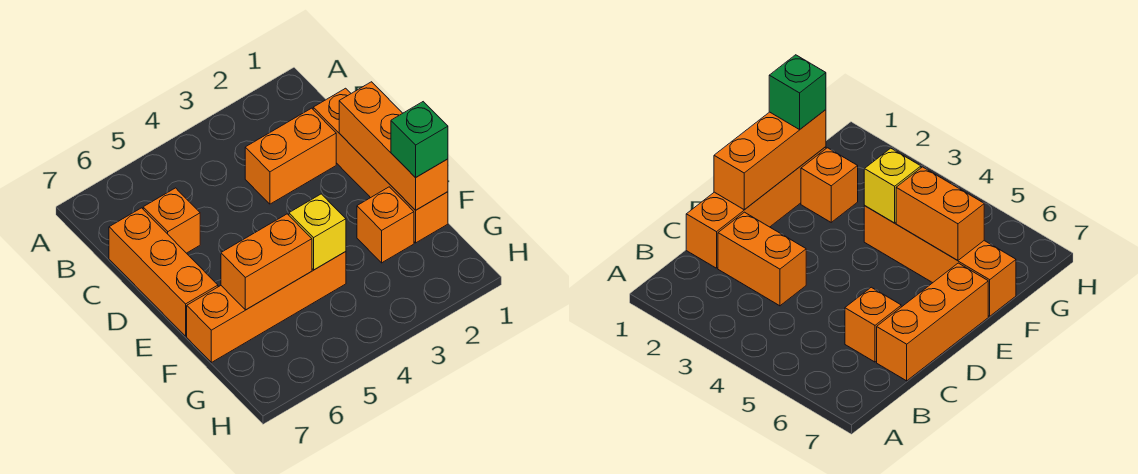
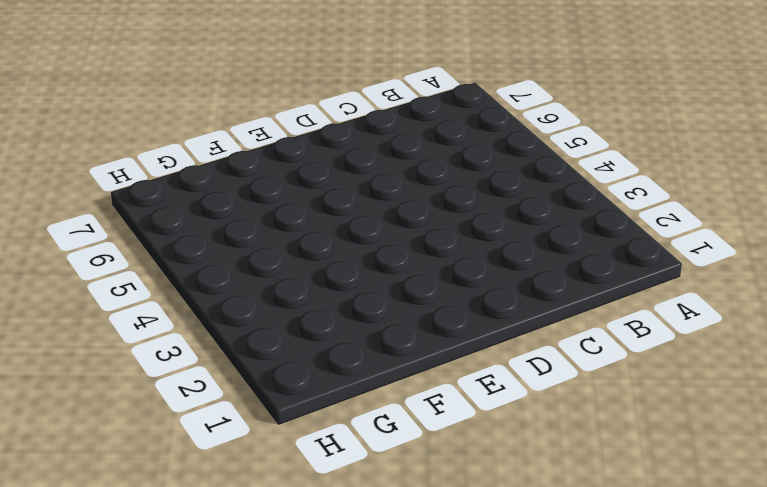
none -> orange 1x4 brick [313,88,448,243]
none -> orange 1x2 brick [245,108,336,204]

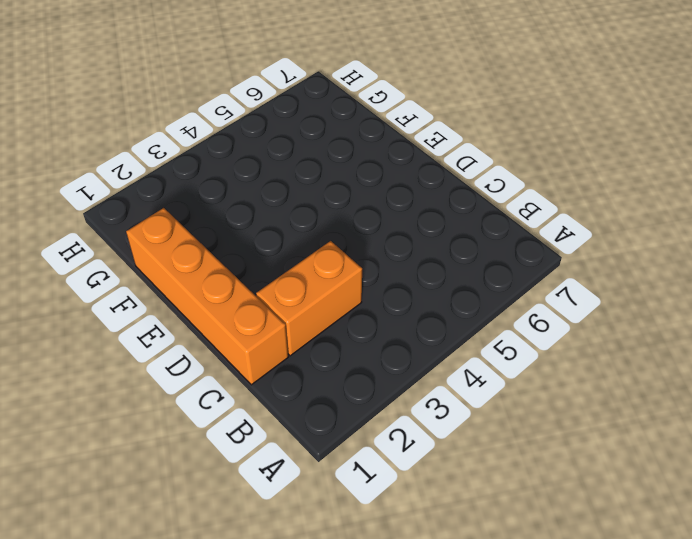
none -> orange 1x1 brick [143,188,200,253]
none -> orange 1x3 brick [109,208,218,336]

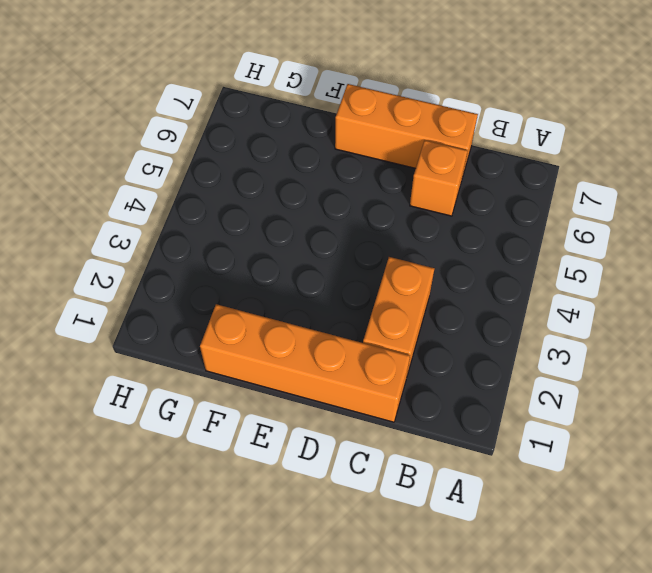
none -> orange 1x1 brick [357,187,414,263]
none -> orange 1x4 brick [187,252,346,362]

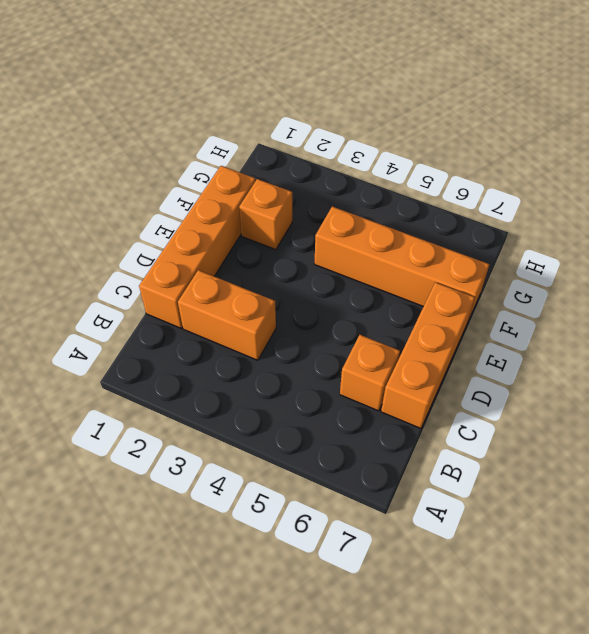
none -> orange 1x3 brick [339,82,448,210]
none -> yellow 1x1 brick [289,194,346,270]

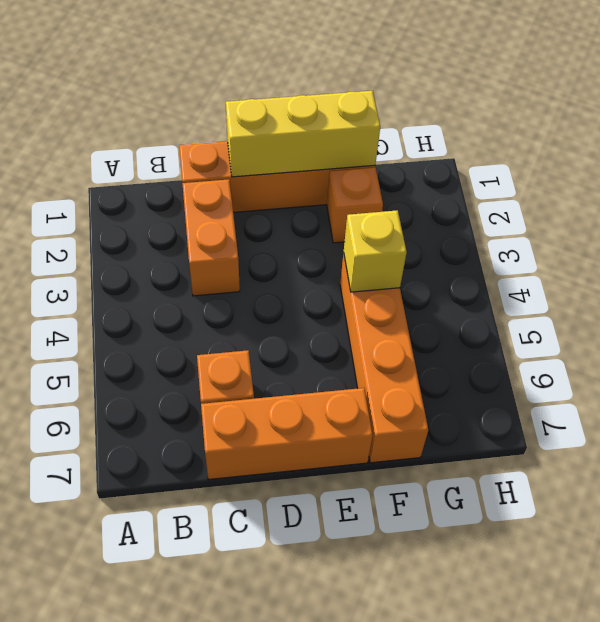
yellow 1x3 brick [226,91,380,177] -> orange 1x3 brick [339,82,448,210]
none -> orange 1x2 brick [221,214,312,310]
none -> green 1x1 brick [391,102,448,178]

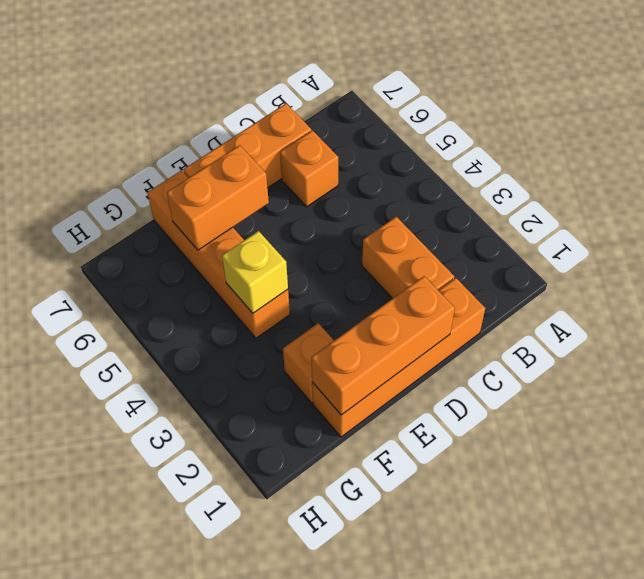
orange 1x2 brick [167,145,269,250] -> orange 1x2 brick turned to [221,214,312,310]
none -> green 1x1 brick [391,102,448,178]

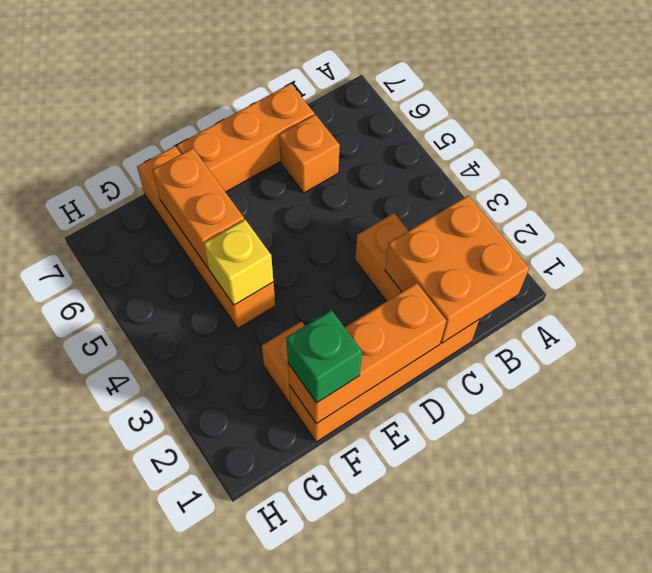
orange 2x2 brick [385,196,529,343] -> none

